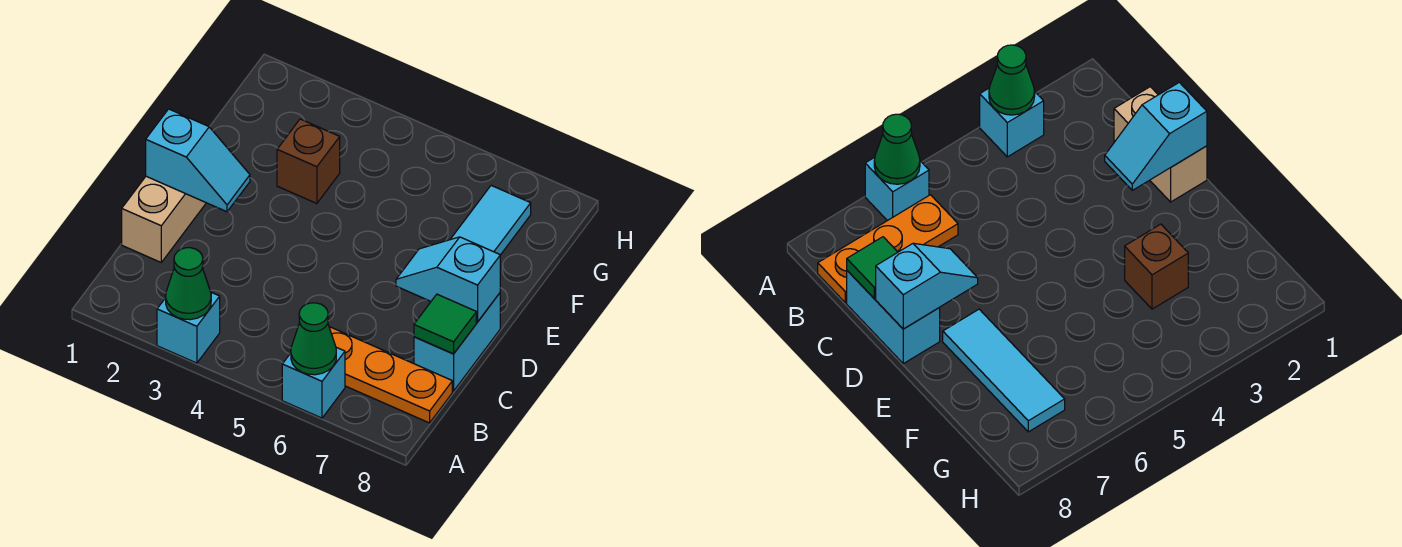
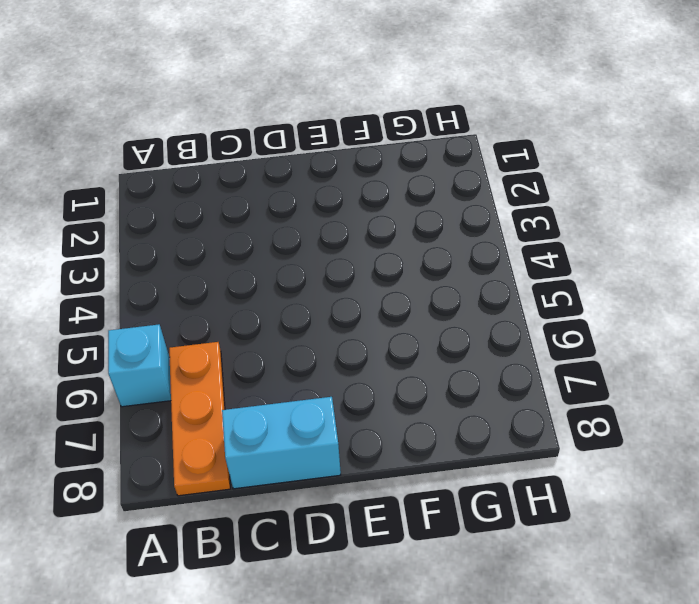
none -> cyan 1x1 brick [157,292,220,363]
none -> tan 1x2 brick [122,176,206,262]
none -> cyan 1x3 tile [450,185,531,255]

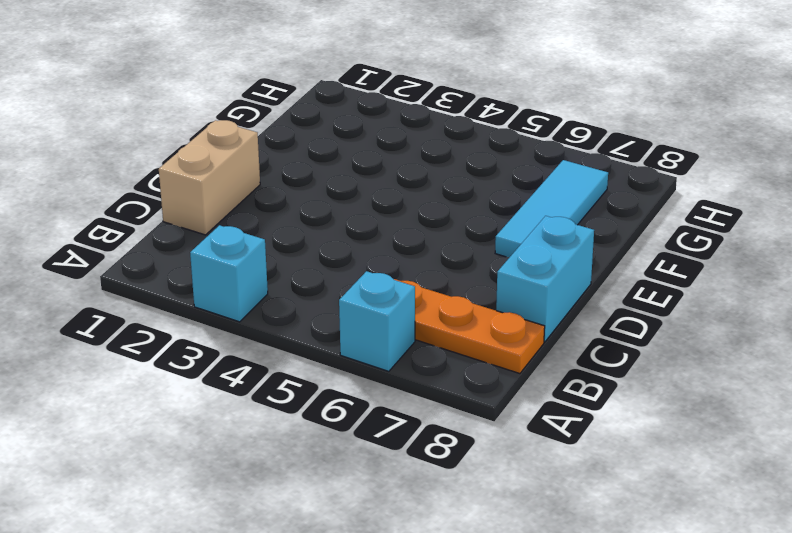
none -> brown 1x1 brick [277,119,340,204]
none -> green 1x1 cone [166,248,211,320]
none -> green 1x1 cone [291,303,336,375]

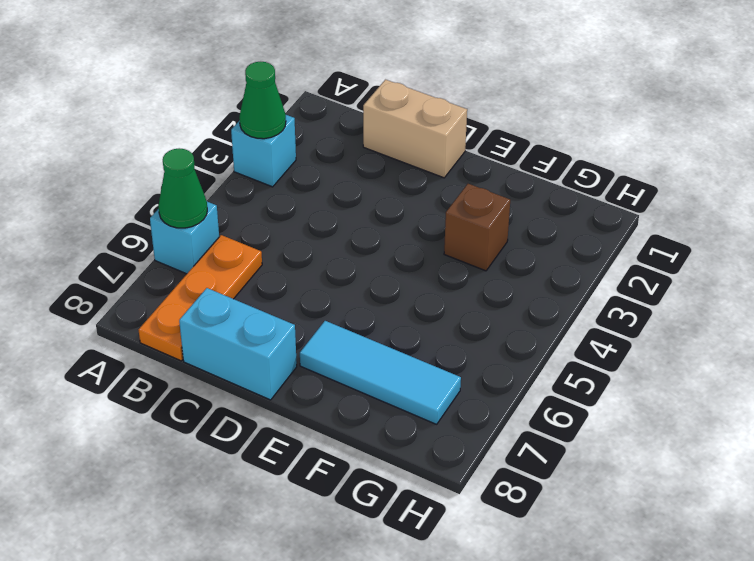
none -> green 1x1 tile [414,294,476,354]
none -> cyan 1x2 slope [146,109,250,212]
none -> cyan 1x2 slope [396,237,500,322]

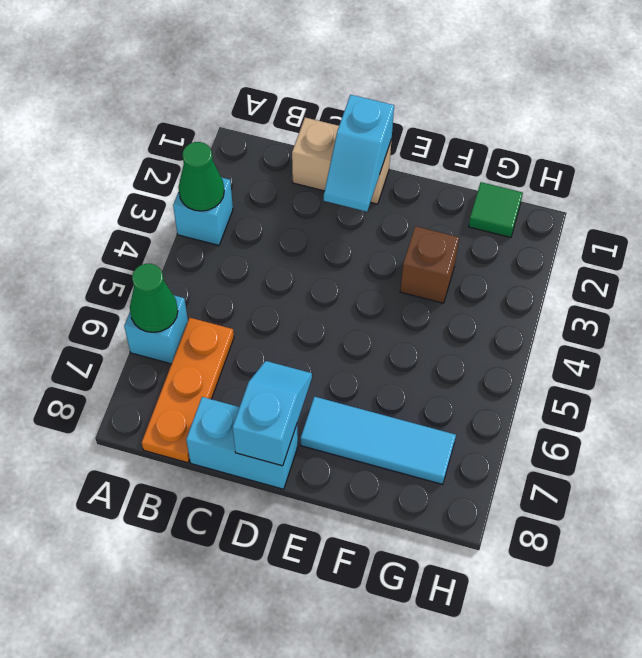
green 1x1 tile [469,182,523,238] -> green 1x1 tile moved to [414,294,476,354]

